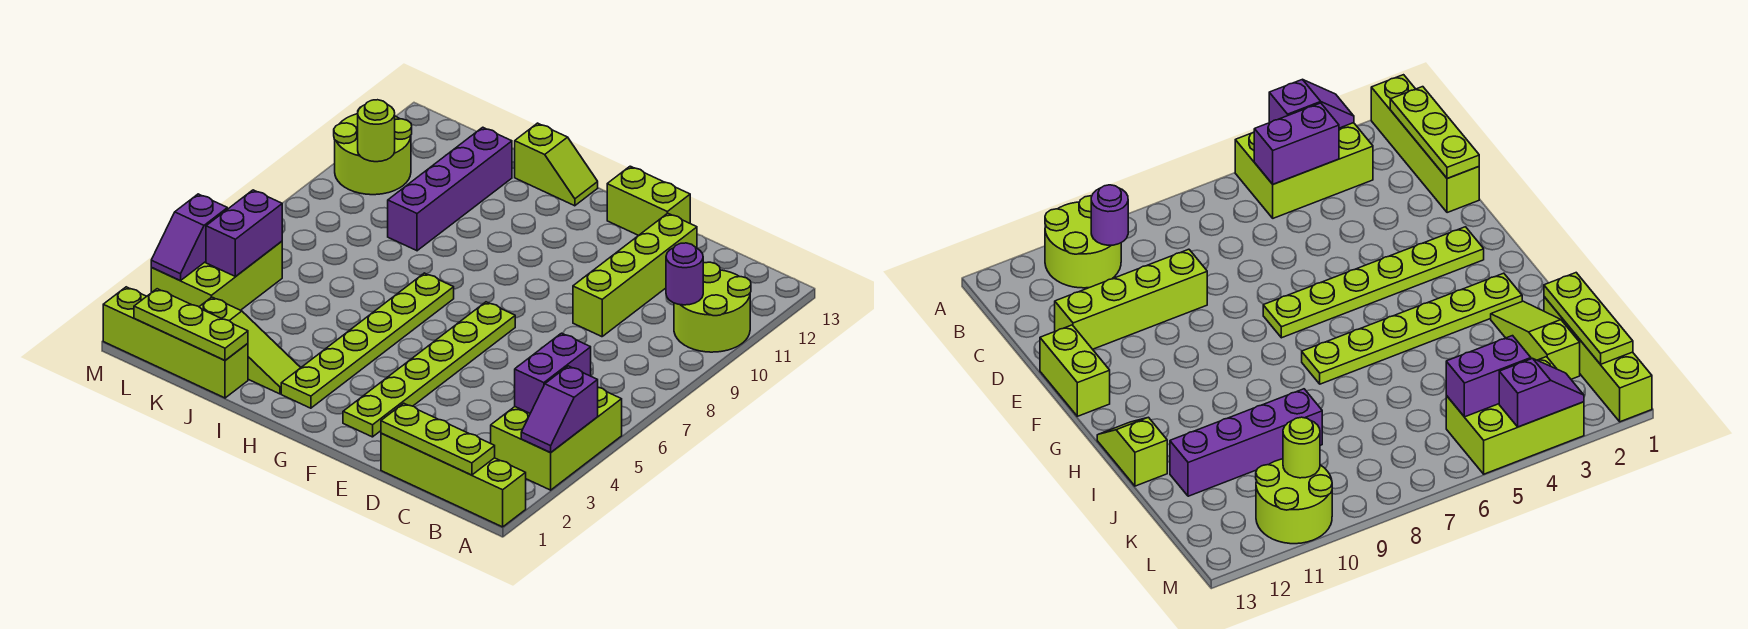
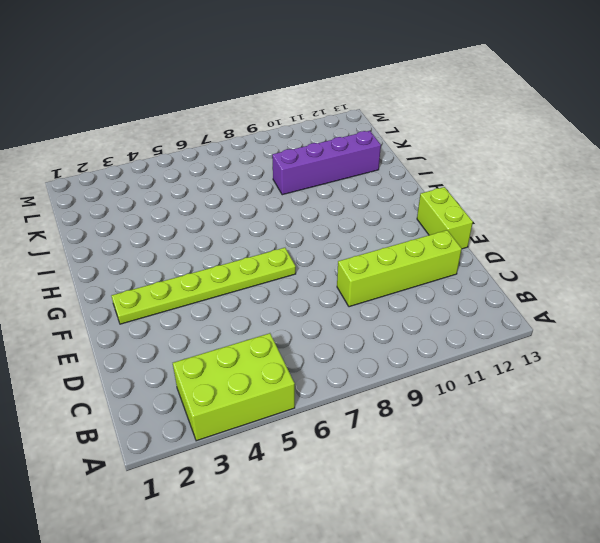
none -> lime 1x4 brick [381,433,526,527]
none -> lime 2x2 round brick [674,262,751,352]
none -> lime 1x6 plate [281,273,454,408]

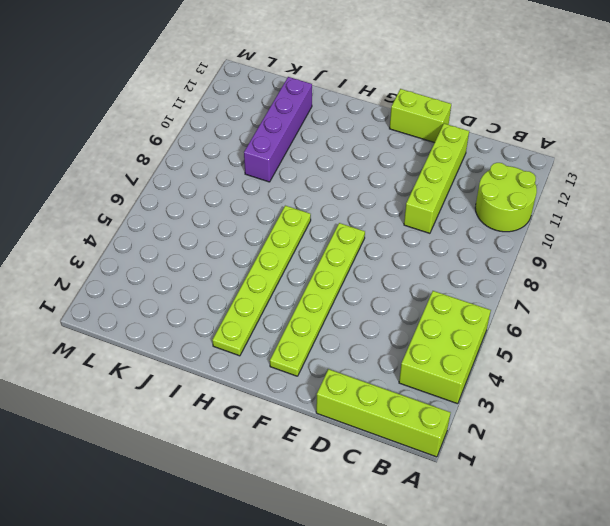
none -> lime 1x2 slope [515,123,598,206]
none -> lime 1x3 slope [199,297,301,394]
none -> lime 1x4 brick [103,287,248,398]

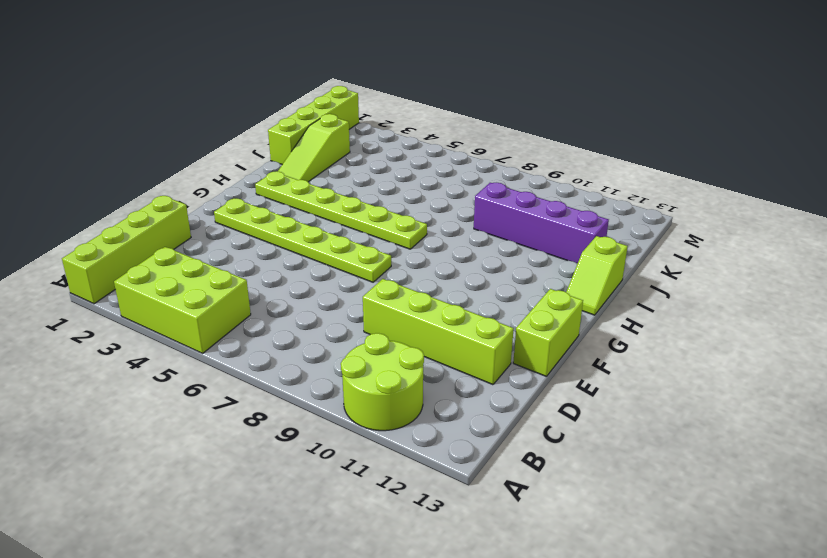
none -> lime 2x3 brick [151,241,282,310]
none -> lime 2x2 round brick [334,107,412,195]
none -> purple 1x2 slope [521,366,598,453]

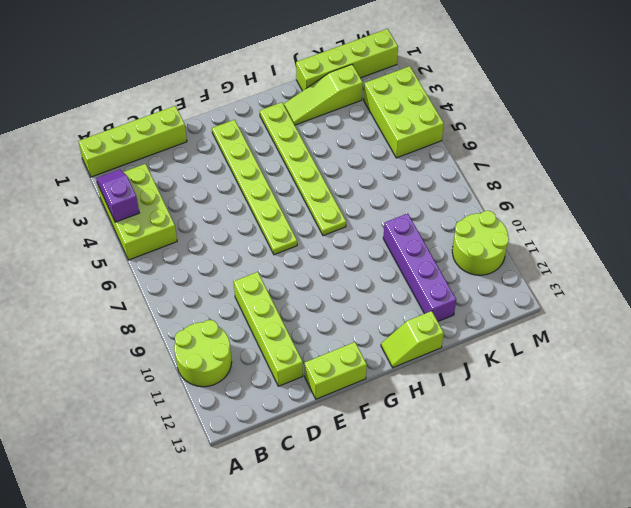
none -> lime 1x3 plate [381,403,495,475]
none -> purple 1x2 brick [515,333,591,413]
none -> purple 1x1 round brick [666,243,703,305]

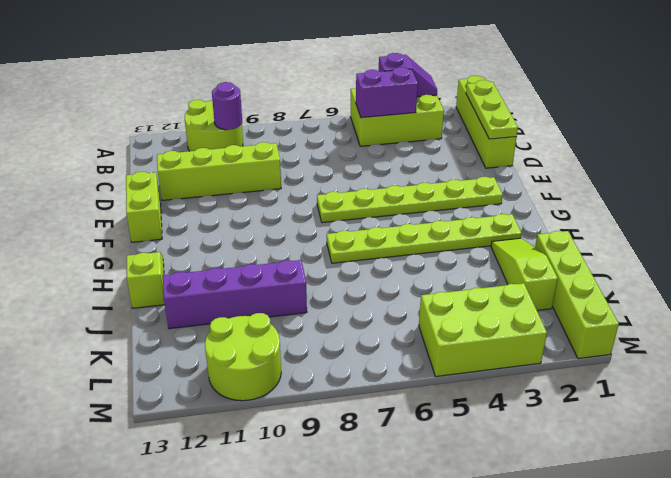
none -> lime 1x3 plate [134,289,248,360]
none -> purple 1x2 brick [206,190,282,277]
none -> lime 1x1 round brick [358,100,395,162]

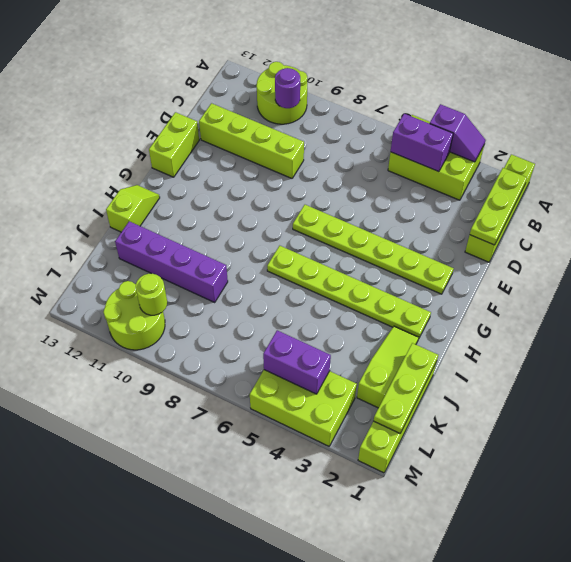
none -> purple 1x2 slope [151,194,227,281]

